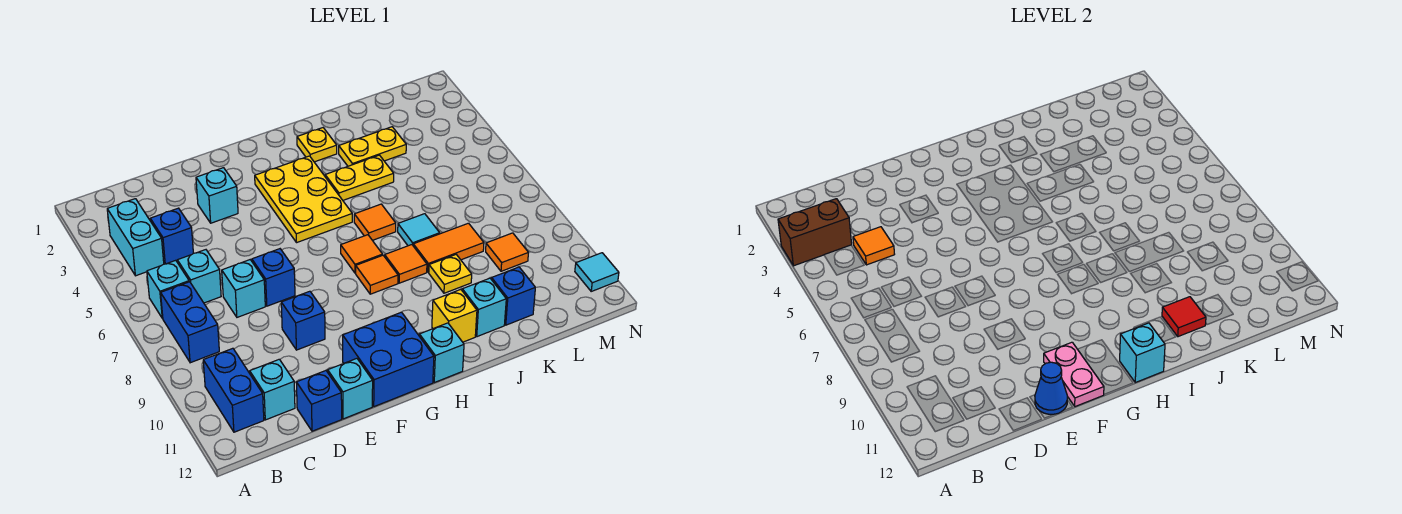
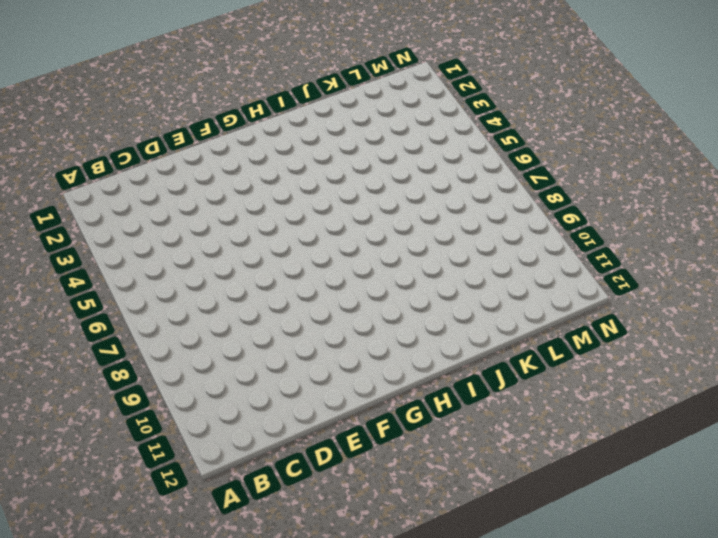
none -> cyan 1x2 brick [107,199,164,276]
none -> cyan 1x1 brick [147,260,189,318]
none -> blue 1x2 brick [161,282,219,363]
none -> blue 1x2 brick [203,348,264,432]

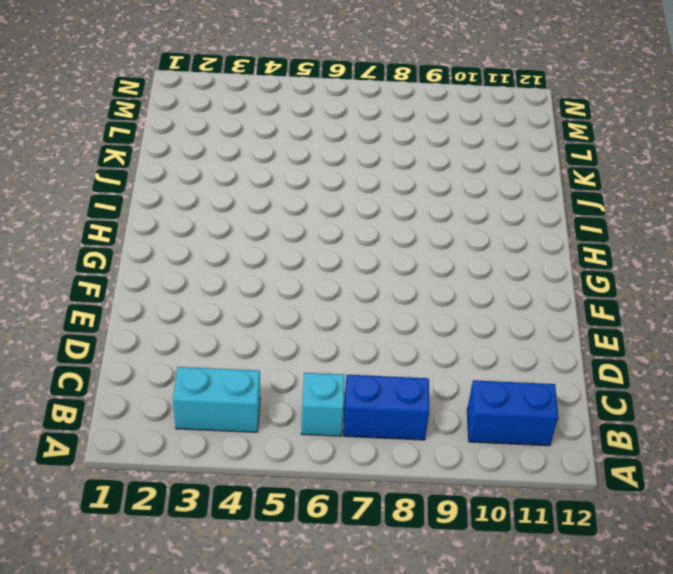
none -> blue 1x1 brick [150,208,193,264]
none -> cyan 1x1 brick [177,250,221,303]
none -> cyan 1x1 brick [250,359,295,420]
none -> cyan 1x1 brick [222,260,265,317]

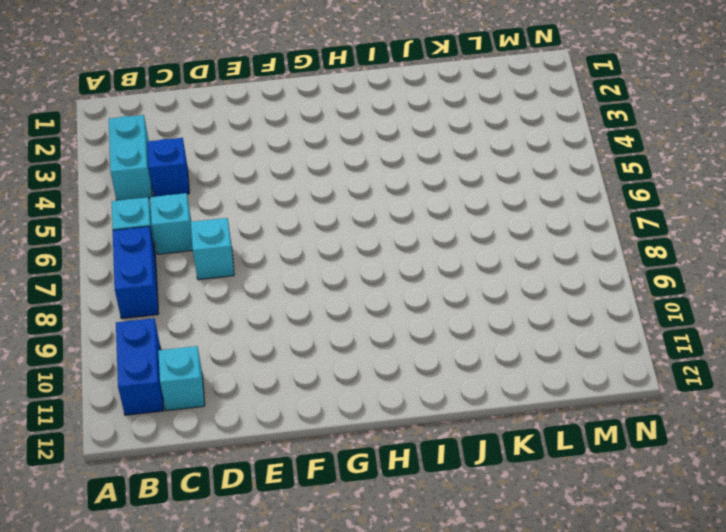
none -> blue 1x1 brick [296,371,342,431]
none -> cyan 1x1 brick [196,168,238,223]
none -> blue 1x1 brick [252,249,295,306]
none -> blue 1x1 brick [281,291,325,350]

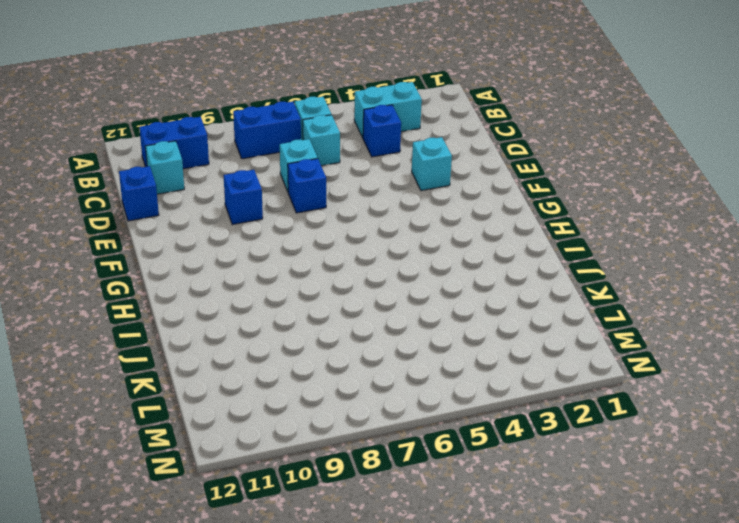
none -> cyan 1x1 brick [328,359,373,419]
none -> blue 2x2 brick [343,312,434,407]
none -> yellow 2x3 plate [255,156,352,243]
none -> orange 1x1 tile [341,235,383,273]

